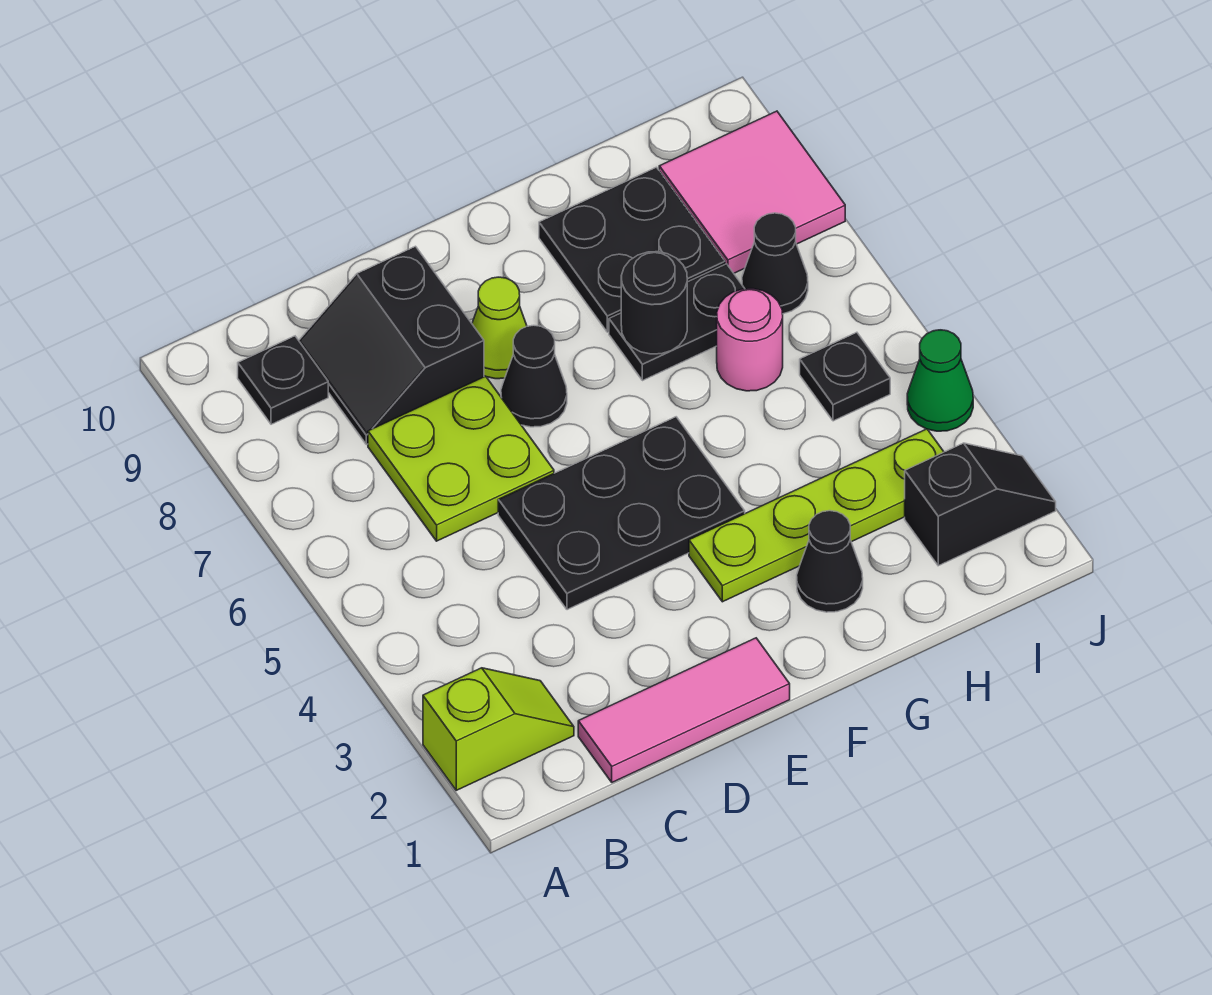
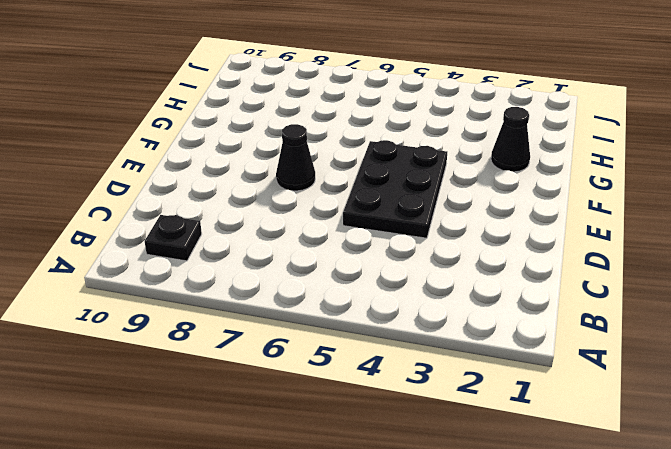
none -> lime 1x2 slope [423,668,574,790]
none -> pink 1x3 tile [578,638,790,782]
none -> lime 2x2 plate [368,376,554,541]

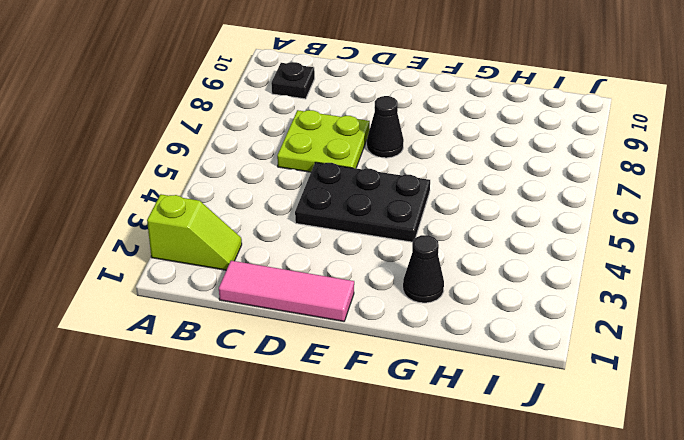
none -> black 2x2 slope [299,246,484,445]
none -> lime 1x1 cone [472,277,527,379]
none -> lime 1x4 plate [689,429,944,602]

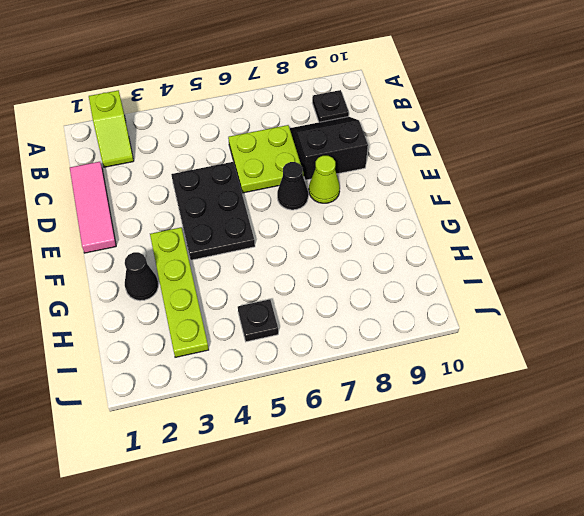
none -> black 1x2 plate [609,264,745,381]
none -> black 2x2 plate [539,167,725,332]
none -> pink 1x1 round brick [717,289,783,391]

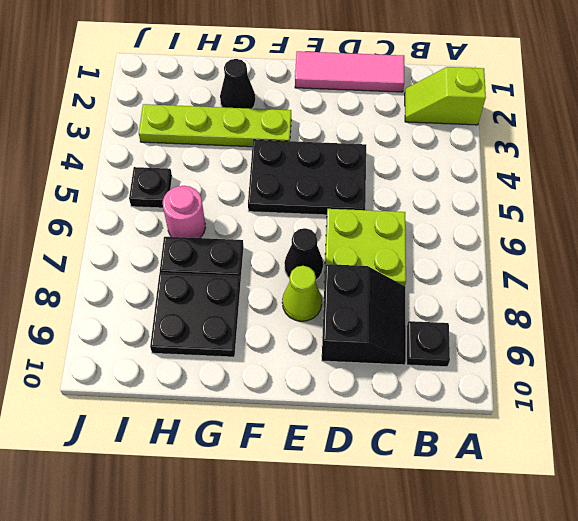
none -> black 1x2 slope [905,443,1056,566]
none -> black 1x1 cone [742,213,808,314]
none -> pink 2x2 tile [659,111,845,273]

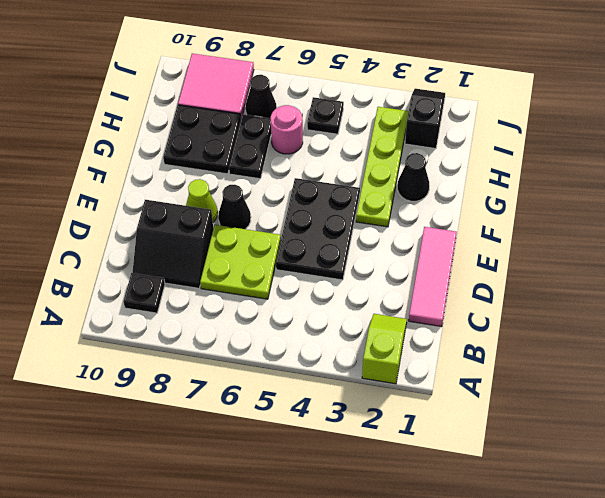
none -> green 1x1 cone [907,330,973,431]
none -> black 1x1 round brick [621,252,687,354]

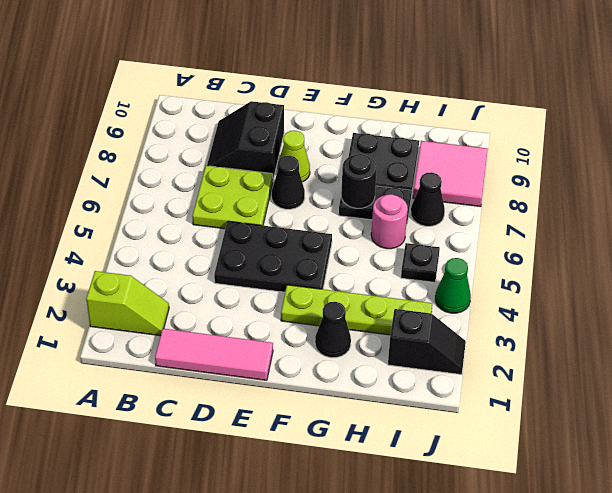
none -> black 1x1 plate [238,336,328,424]

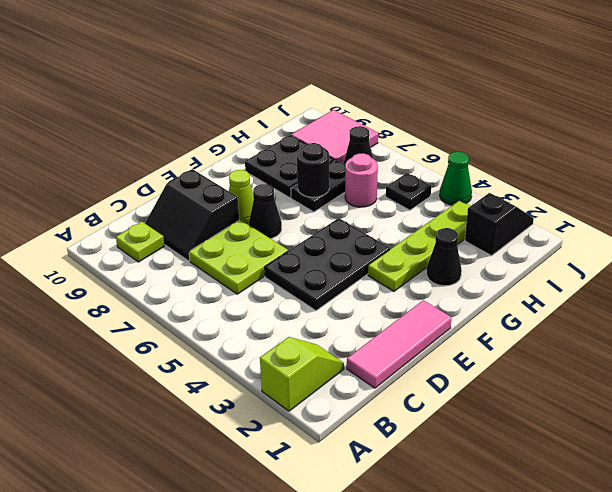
lime 1x1 plate [116,222,164,262] -> black 1x1 plate [238,336,328,424]

